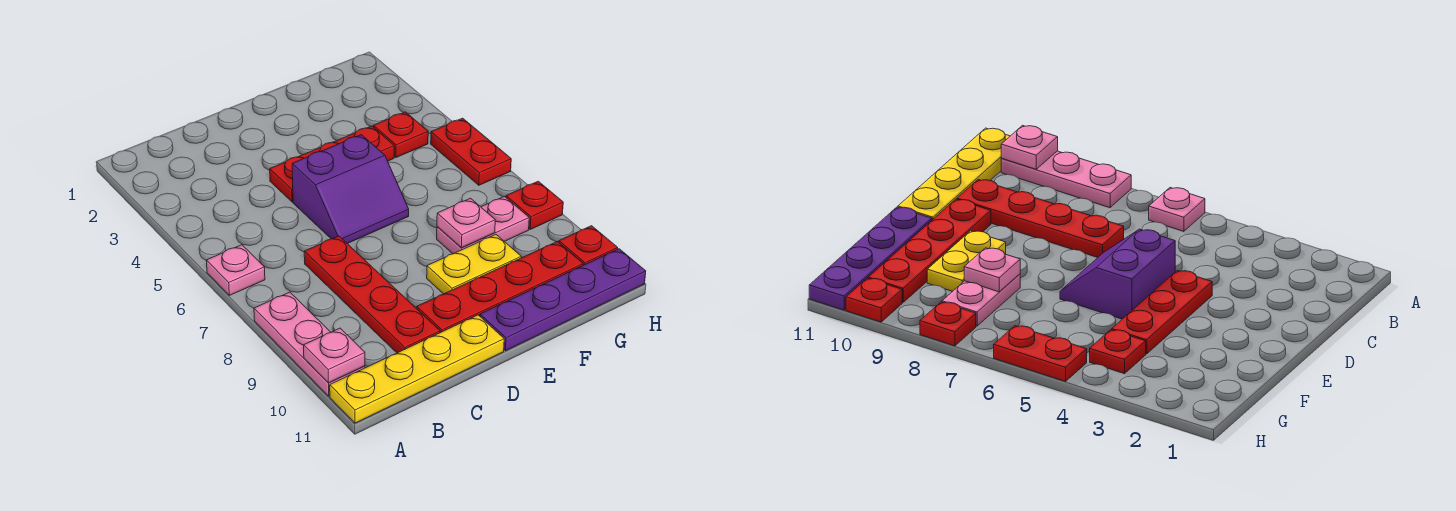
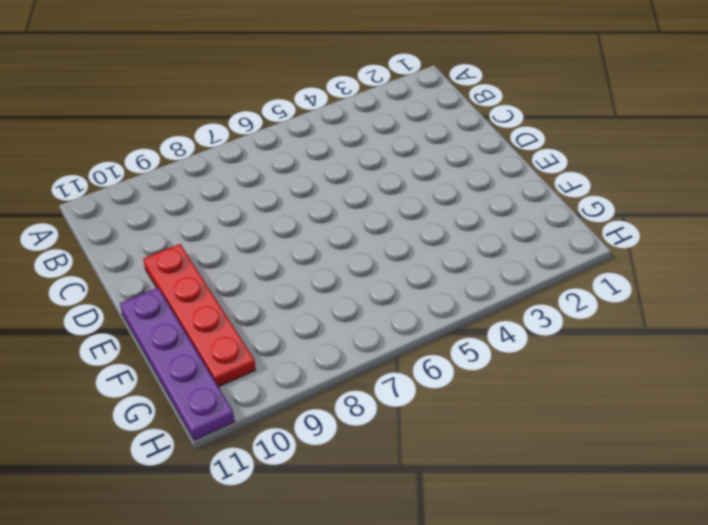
none -> pink 1x1 plate [206,245,265,295]
none -> pink 1x3 plate [254,292,365,396]
none -> yellow 1x4 plate [330,315,504,423]

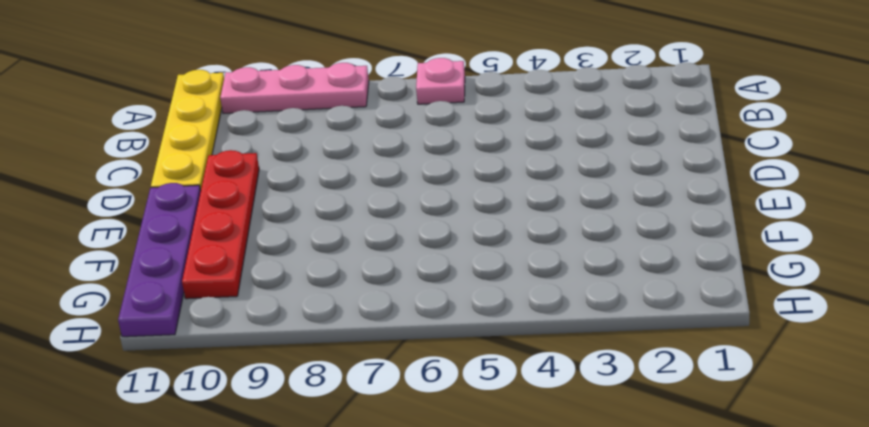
none -> red 1x4 plate [304,236,440,353]
none -> red 1x3 plate [270,126,394,202]
none -> purple 2x2 slope [292,135,409,244]

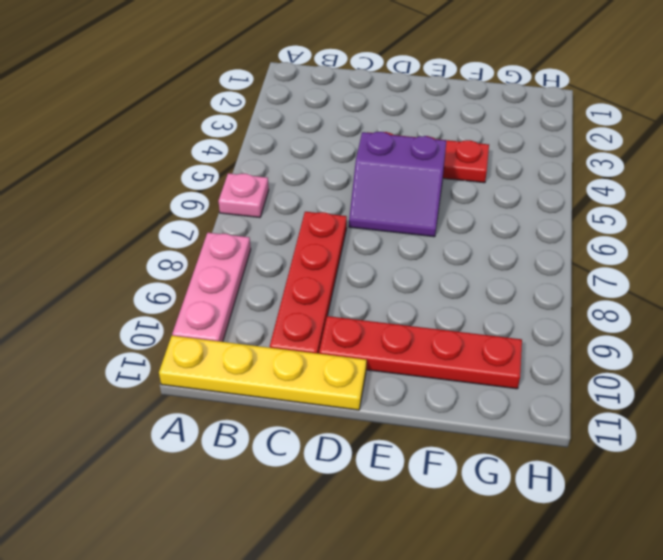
none -> yellow 1x2 plate [427,235,521,294]
none -> purple 1x4 plate [480,249,646,351]
none -> pink 1x2 plate [437,196,529,254]

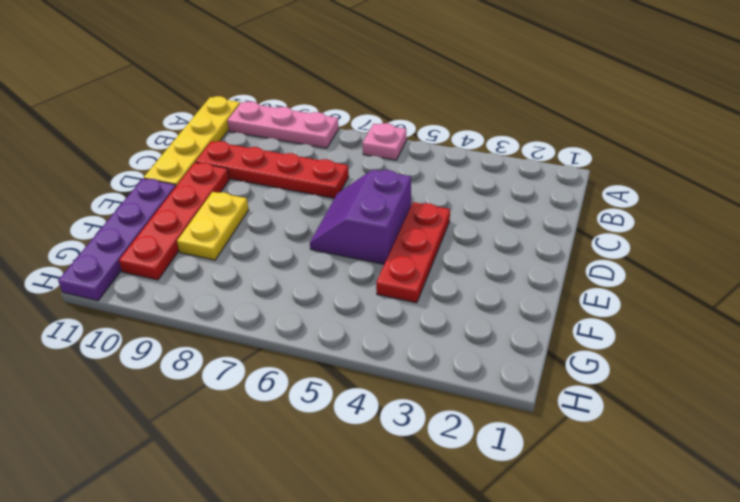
none -> pink 1x2 plate [437,196,529,254]
none -> red 1x1 plate [374,112,428,157]
none -> red 1x2 plate [431,118,511,185]

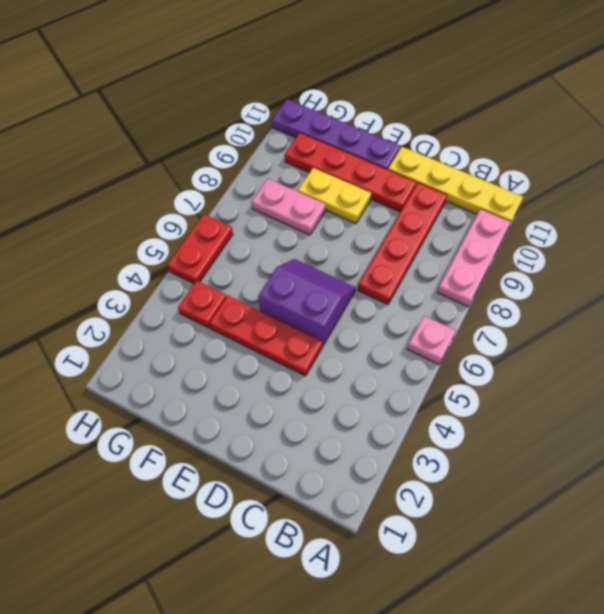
none -> red 1x1 plate [506,181,563,229]
none -> red 1x1 plate [559,226,618,265]
none -> pink 1x1 plate [304,328,365,383]

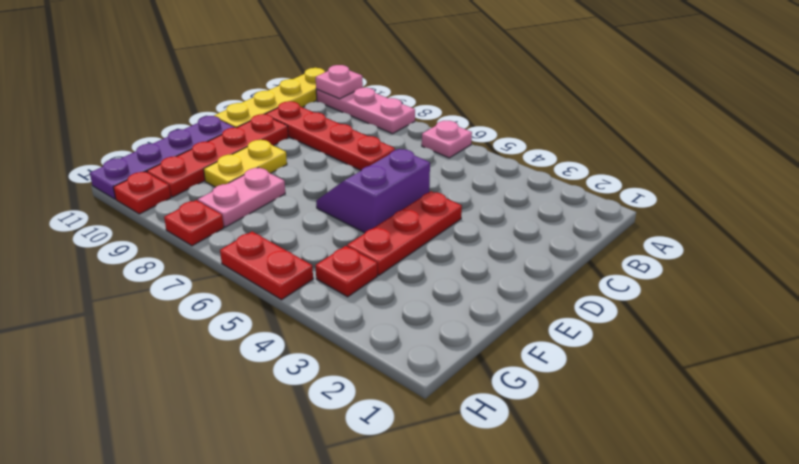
none -> pink 1x1 plate [437,198,495,248]

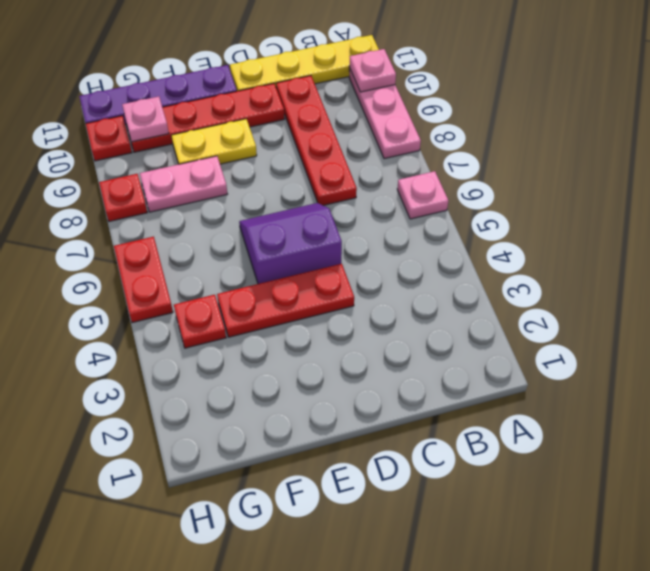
pink 1x1 plate [122,97,169,142] -> pink 1x1 plate moved to [437,198,495,248]

